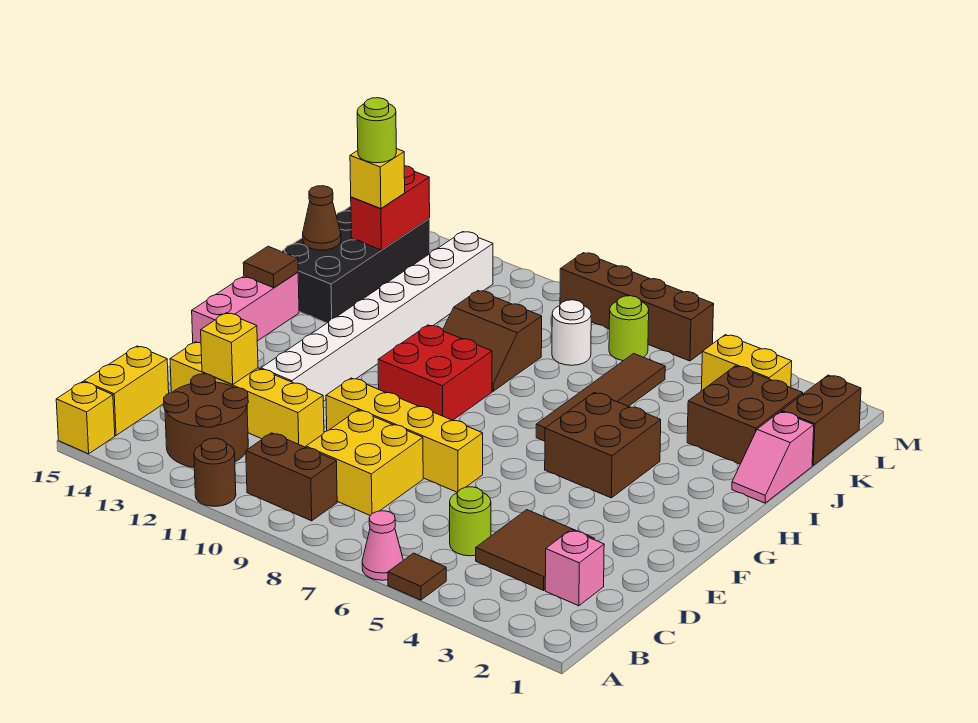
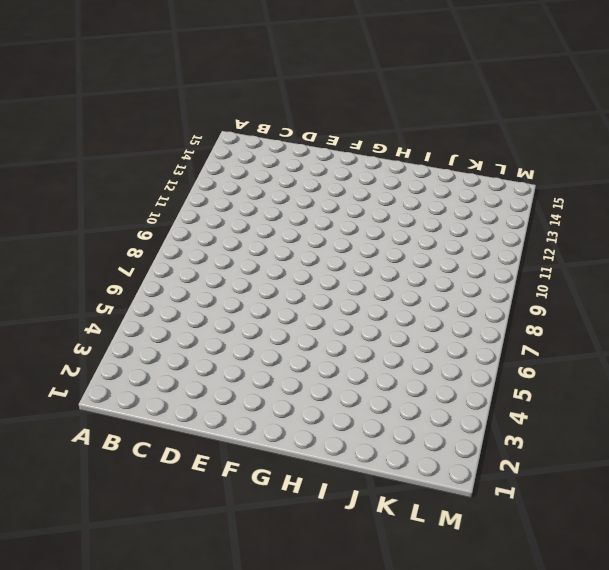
none -> brown 1x1 tile [388,553,446,600]
none -> pink 1x1 cone [362,511,403,580]
none -> brown 1x1 round brick [194,438,236,506]
none -> yellow 1x1 brick [56,382,115,454]

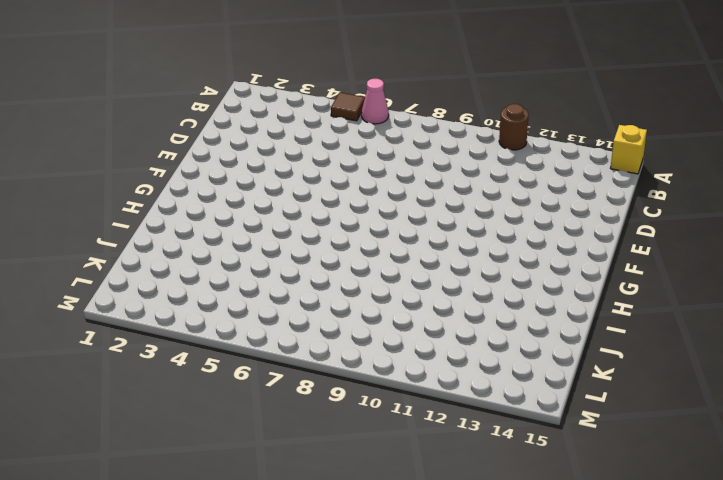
none -> brown 1x2 brick [246,433,337,521]
none -> brown 2x2 round brick [164,374,248,468]
none -> yellow 1x2 brick [84,346,169,435]
none -> pink 1x1 brick [545,530,604,606]

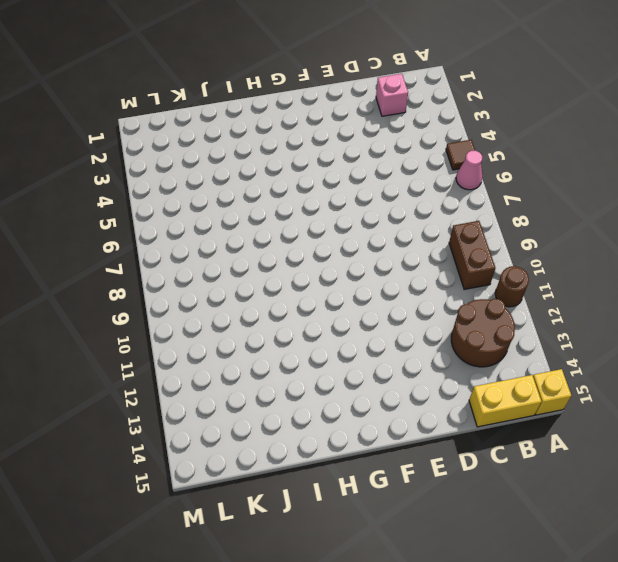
none -> brown 2x2 tile [476,510,594,590]
none -> lime 1x1 round brick [450,487,491,556]
none -> yellow 2x2 brick [306,410,423,516]
none -> yellow 1x4 brick [170,342,324,447]

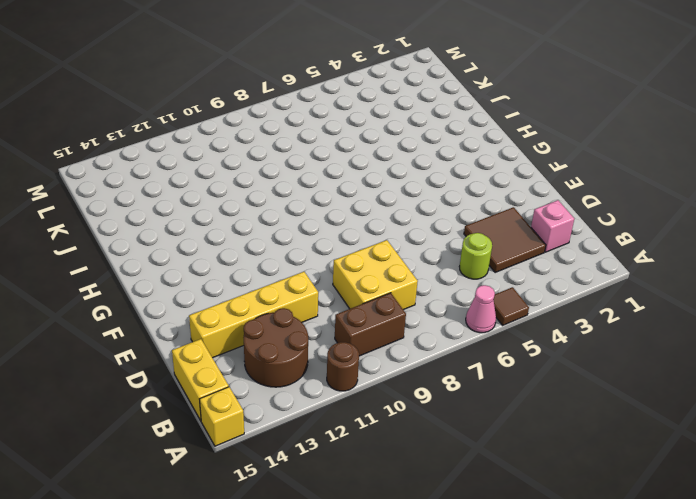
none -> yellow 1x4 brick [326,378,483,493]
none -> white 1x8 brick [261,232,493,401]
none -> pink 1x3 brick [192,272,299,343]
none -> brown 2x2 brick [545,393,661,498]

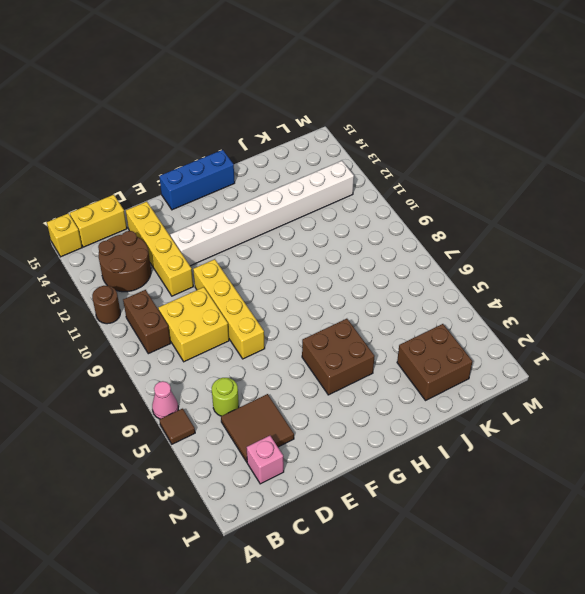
blue 1x3 brick [159,150,235,210] -> pink 1x3 brick [192,272,299,343]
none -> red 2x2 brick [378,325,492,420]
none -> brown 1x4 tile [536,354,665,441]
none -> pink 1x2 slope [732,411,814,503]
none -> brown 2x2 slope [443,291,542,391]

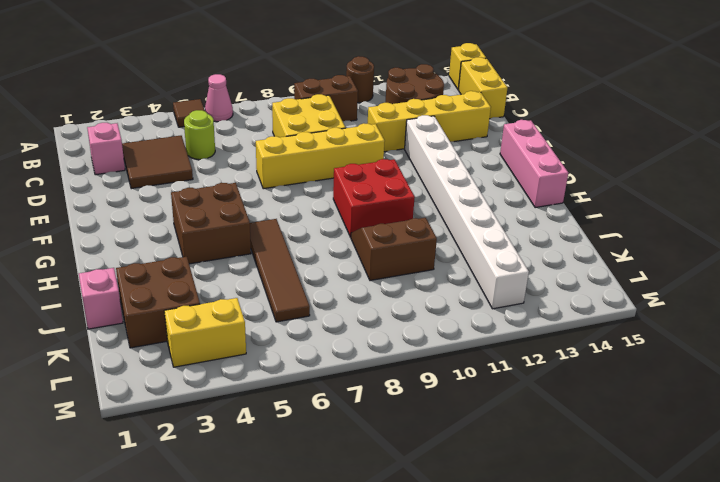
none -> black 2x4 brick [282,206,430,323]
none -> brown 1x2 brick [782,375,861,465]
none -> white 1x1 round brick [552,300,591,365]
none -> lime 1x1 round brick [609,296,649,361]

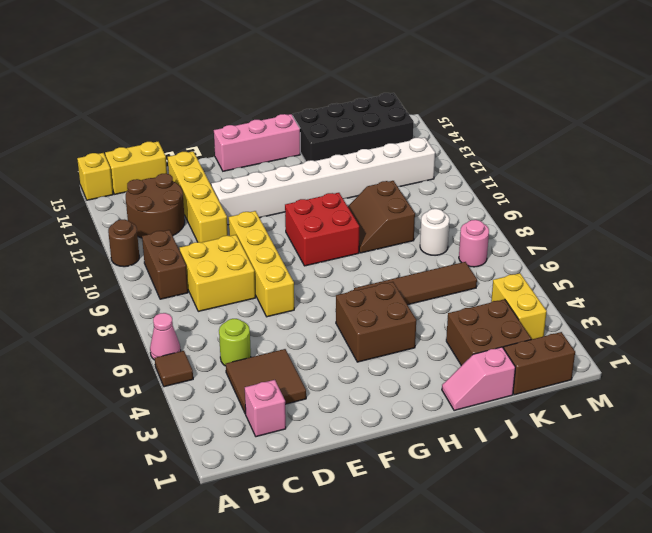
pink 1x1 round brick [459,220,489,267] -> lime 1x1 round brick [609,296,649,361]
none -> brown 1x4 brick [560,253,714,361]
none -> yellow 1x1 brick [201,313,258,384]
none -> brown 1x1 tile [243,246,298,288]
none -> brown 1x1 cone [303,186,341,250]

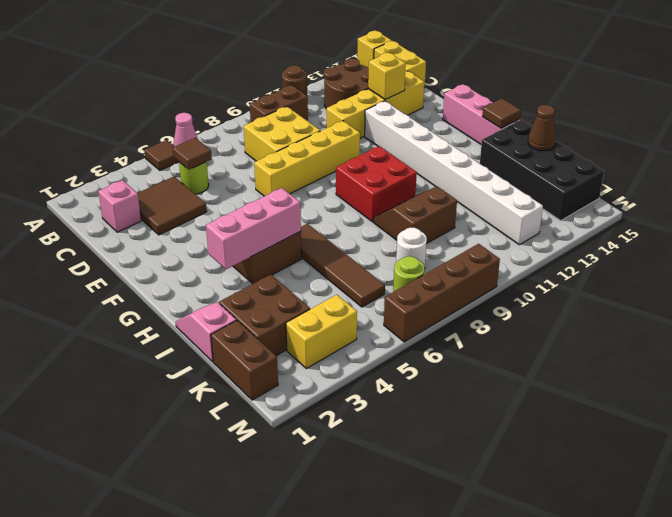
brown 1x1 tile [172,138,212,169] -> none
pink 1x3 brick [206,188,301,269] -> none
none -> red 1x2 brick [351,166,430,250]
none -> yellow 1x1 brick [350,149,405,209]
none -> lime 1x1 round brick [357,98,396,163]

